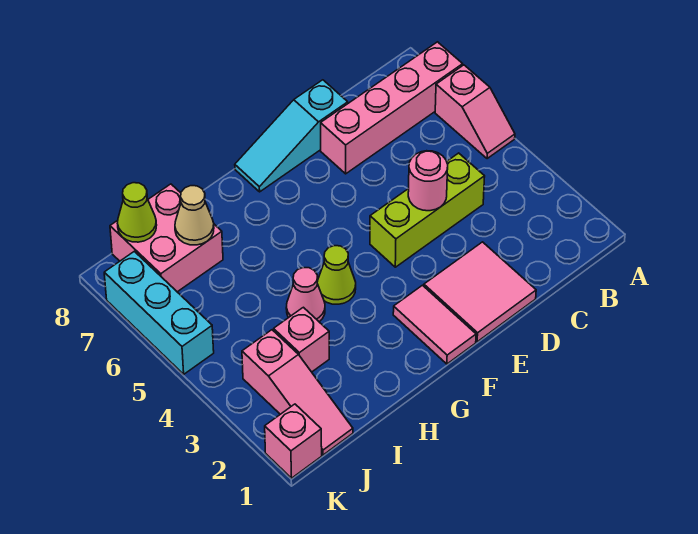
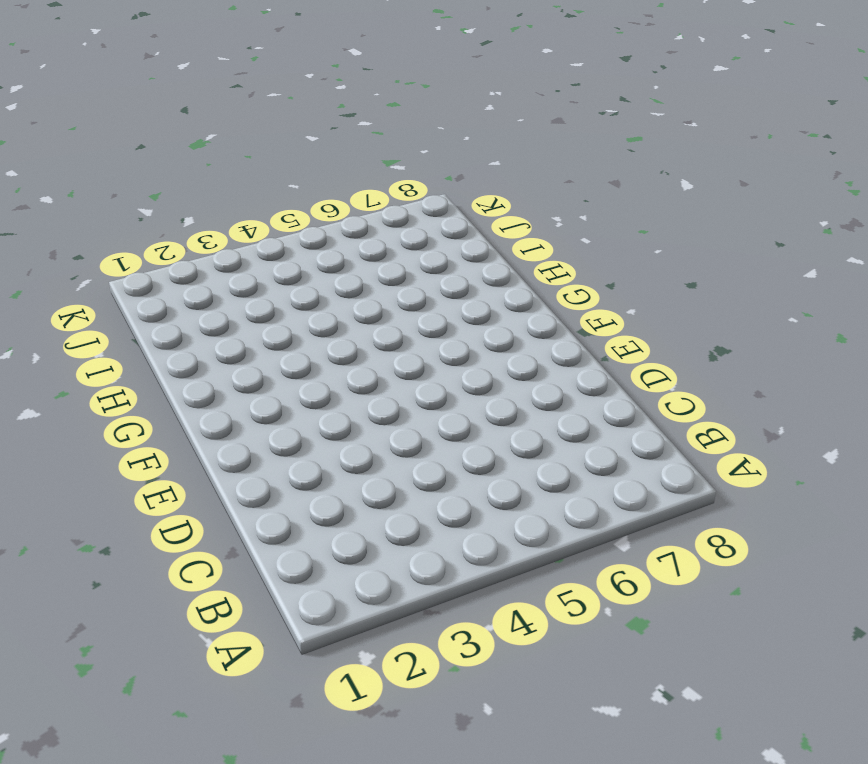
none -> pink 1x2 slope [435,65,515,159]
none -> pink 1x4 brick [321,42,463,174]
none -> lime 1x3 brick [370,153,485,267]

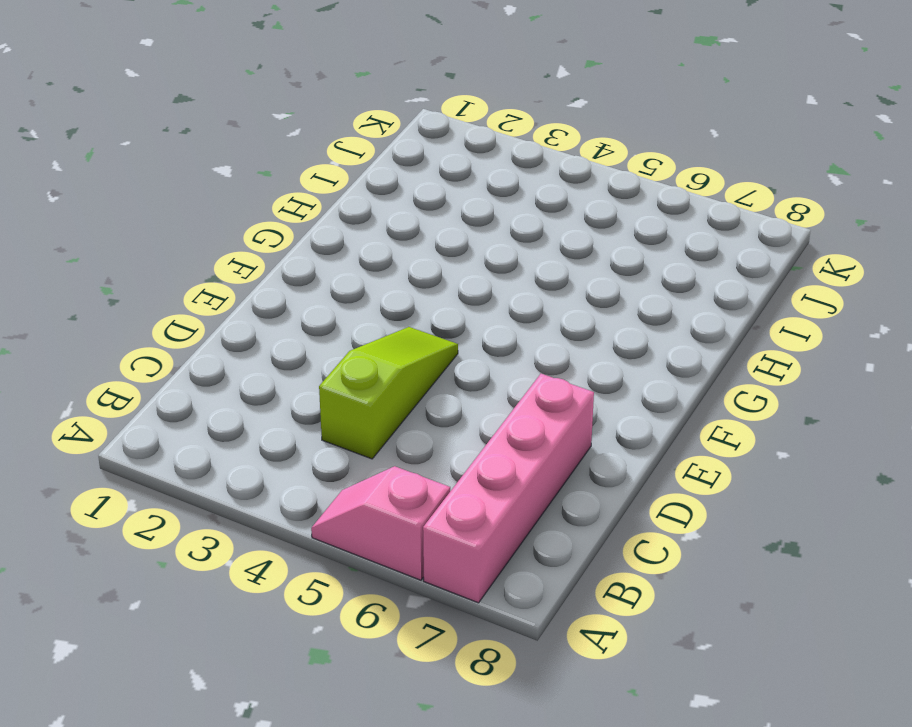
lime 1x3 slope [319,327,458,459] -> lime 1x3 brick [370,153,485,267]
none -> pink 2x2 tile [424,242,536,342]
none -> cyan 1x3 slope [235,80,348,192]
none -> pink 1x2 tile [393,285,476,364]

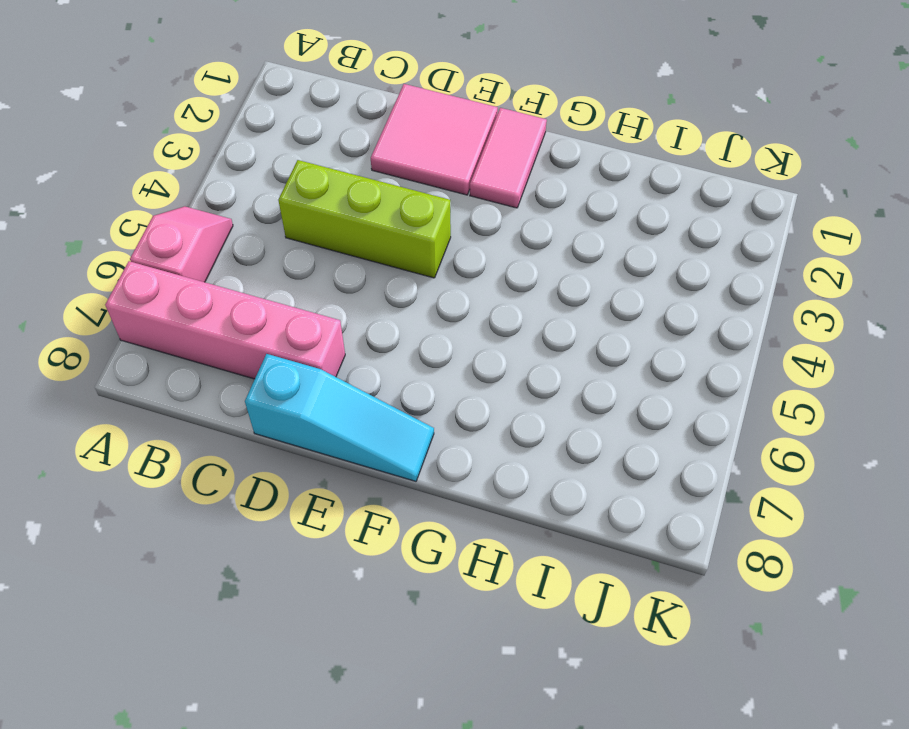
none -> lime 1x1 cone [317,246,356,304]
none -> pink 1x1 cone [286,268,325,322]
none -> pink 1x1 brick [274,307,329,372]

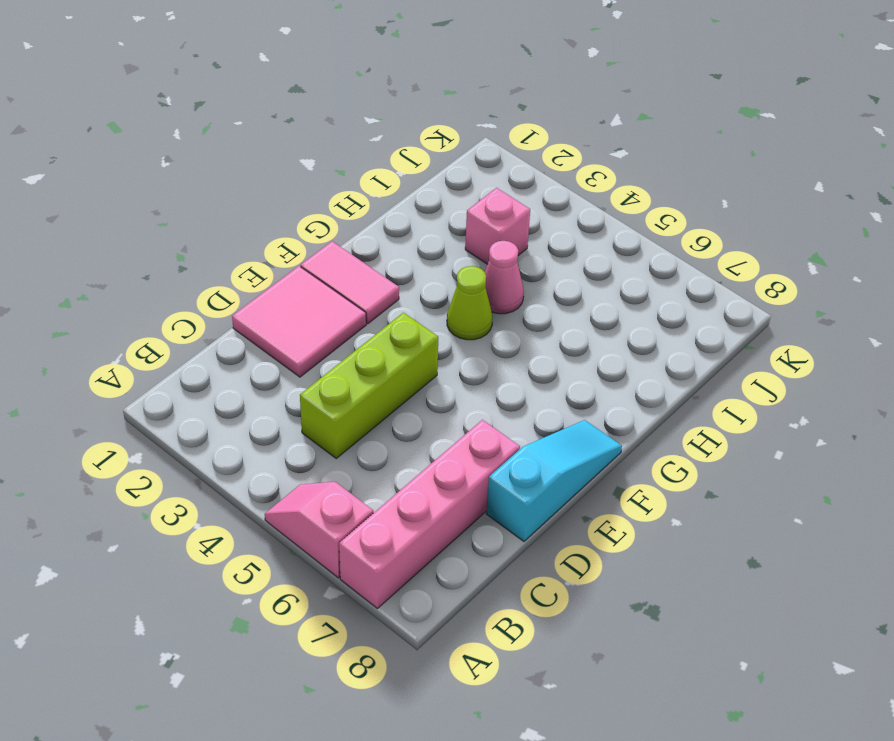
none -> pink 2x2 brick [110,184,223,292]
none -> pink 1x3 slope [242,330,353,455]
none -> pink 1x1 brick [265,404,322,478]

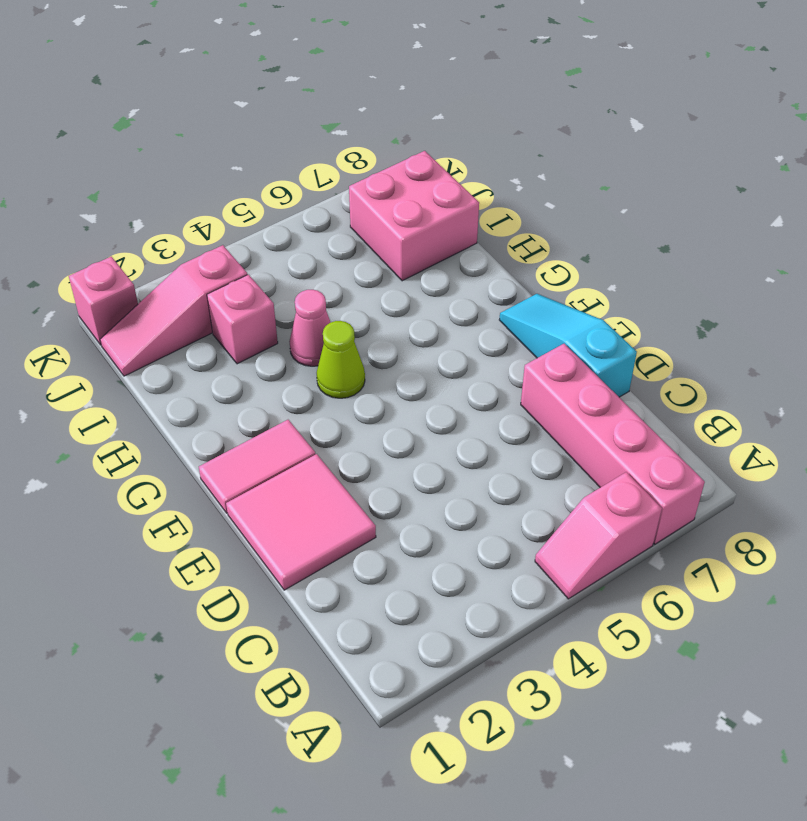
none -> lime 1x3 brick [370,153,485,267]
none -> cyan 1x3 brick [104,251,214,374]
none -> pink 1x1 round brick [408,151,448,211]

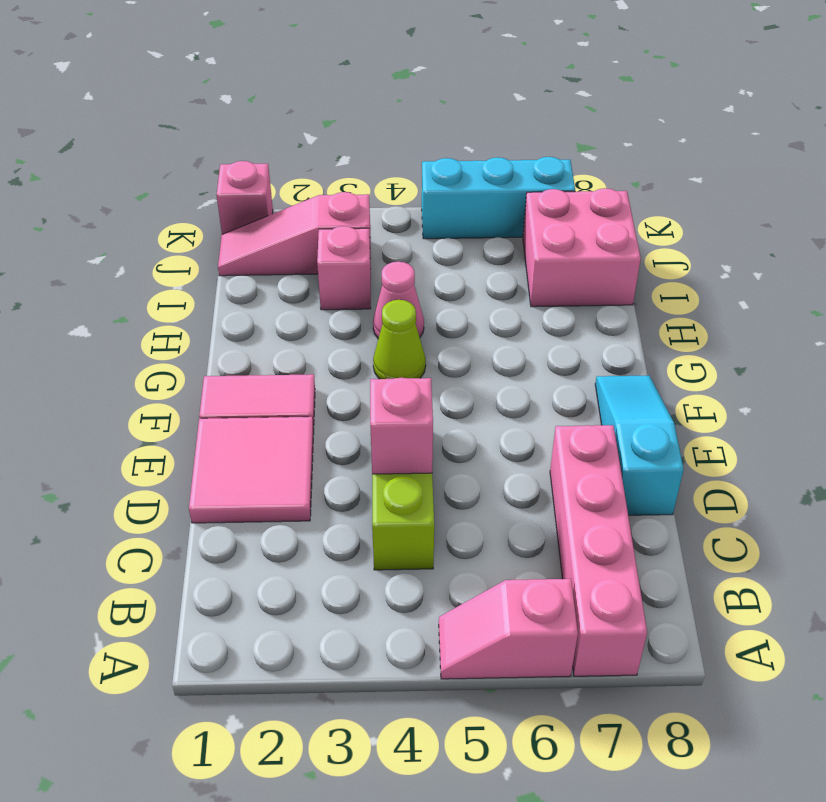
pink 1x1 brick [370,378,433,474] -> pink 1x1 round brick [408,151,448,211]
none -> tan 1x1 cone [175,186,214,245]
none -> lime 1x1 cone [117,183,157,242]

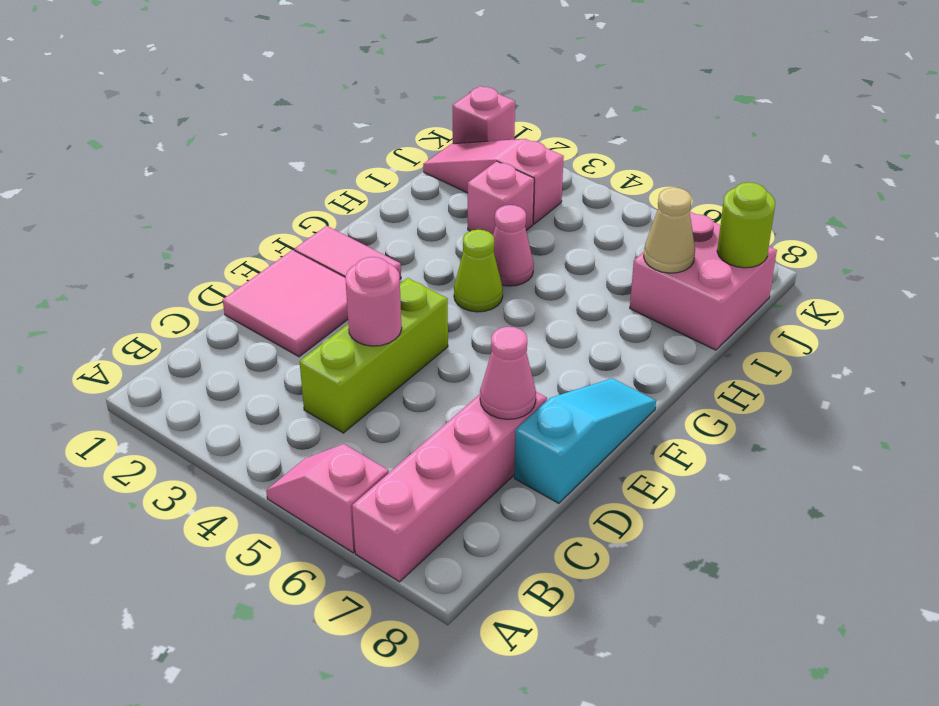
pink 1x1 cone [480,327,536,419] -> none
lime 1x1 round brick [717,182,775,268] -> lime 1x1 cone [117,183,157,242]
none -> cyan 1x3 brick [104,251,214,374]

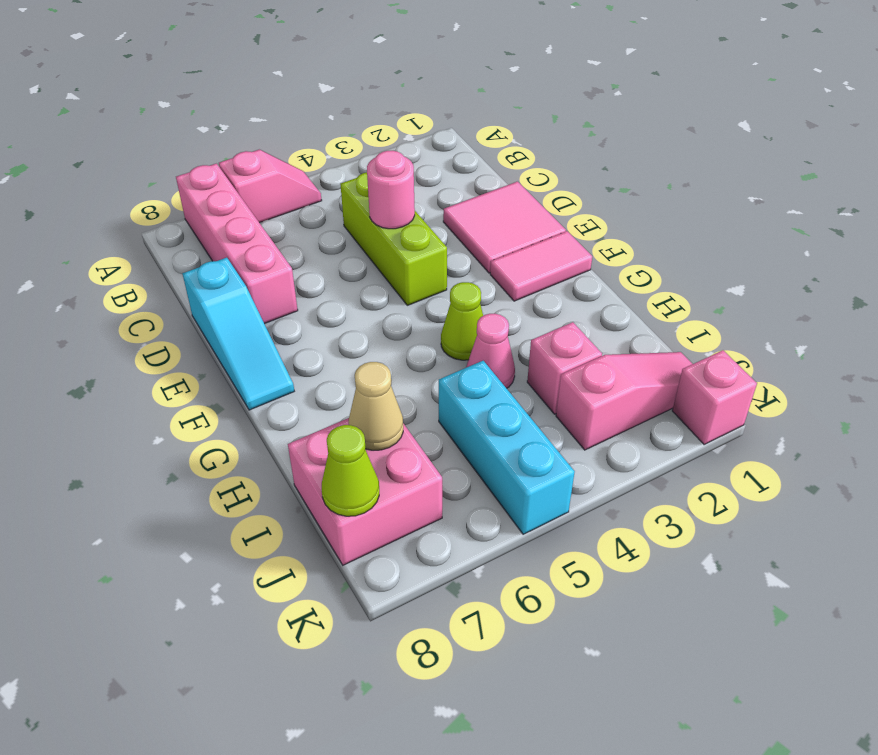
cyan 1x3 brick [439,361,575,534] -> cyan 1x3 brick turned to [104,251,214,374]

